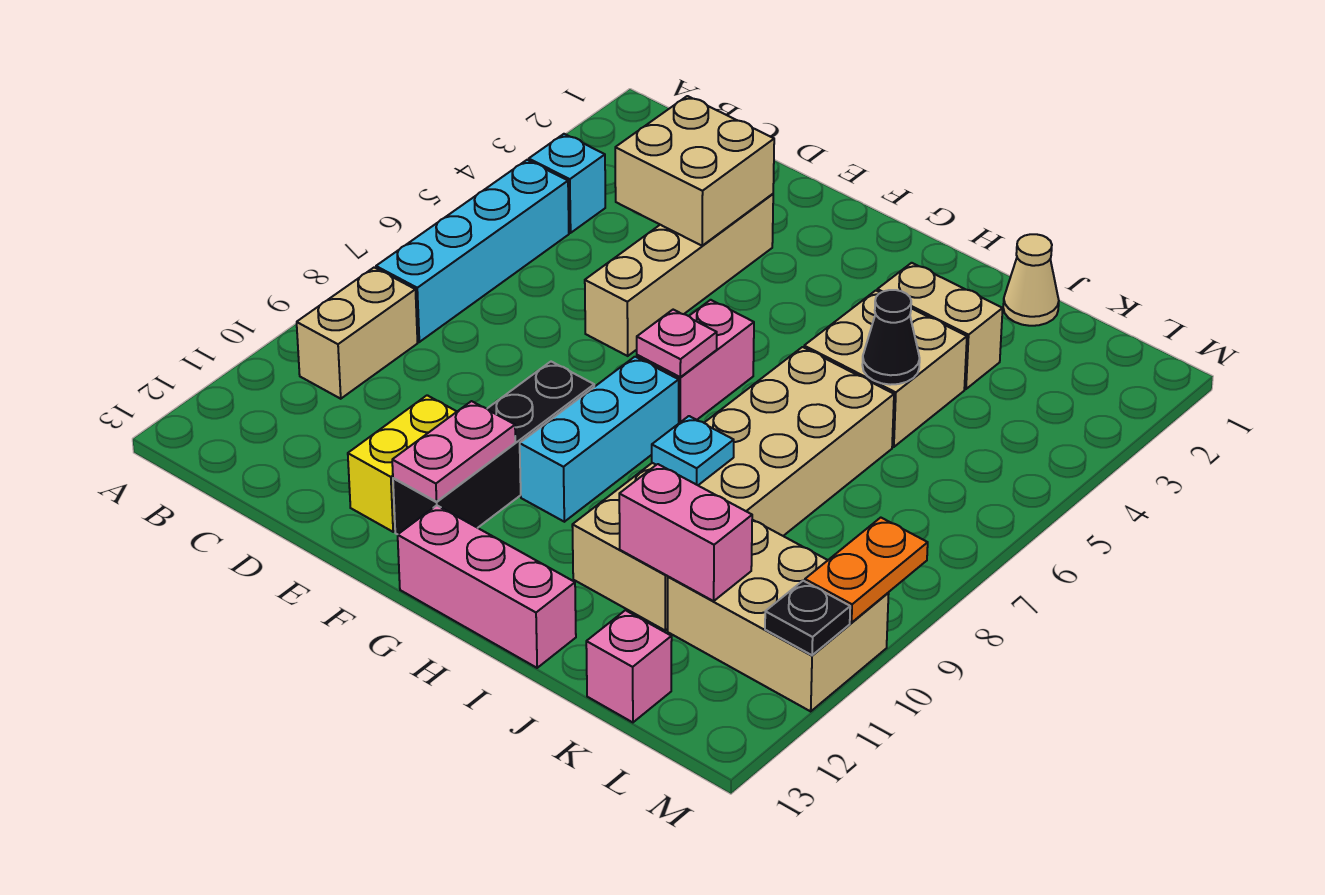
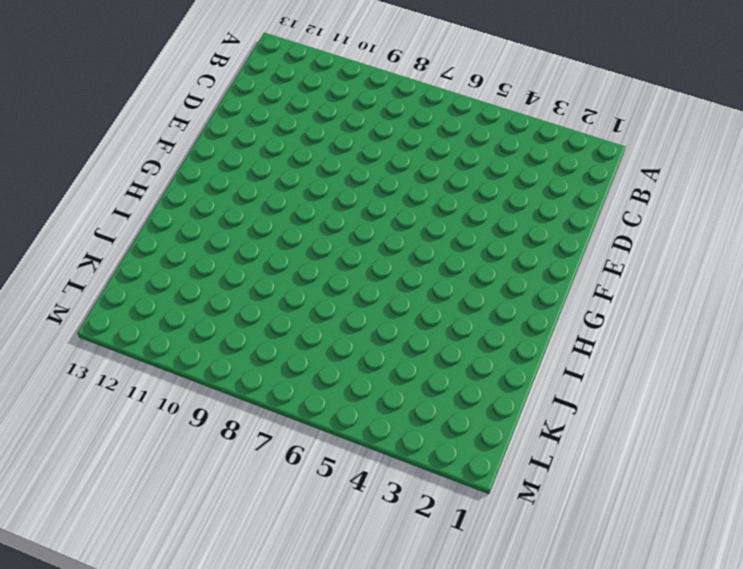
none -> cyan 1x1 brick [529,134,605,233]
none -> cyan 1x4 brick [376,160,569,342]
none -> tan 1x2 brick [297,268,418,399]

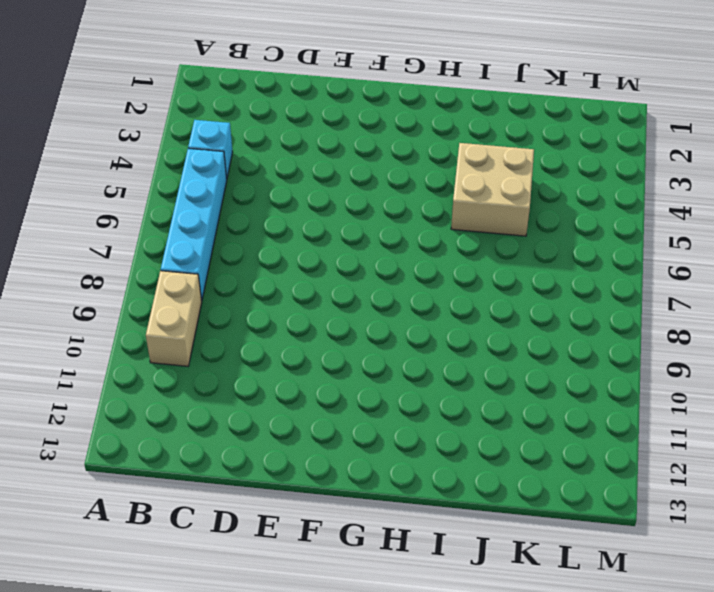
none -> tan 1x4 brick [585,194,773,356]
none -> yellow 1x2 brick [348,395,457,532]
none -> black 1x4 brick [393,362,594,534]

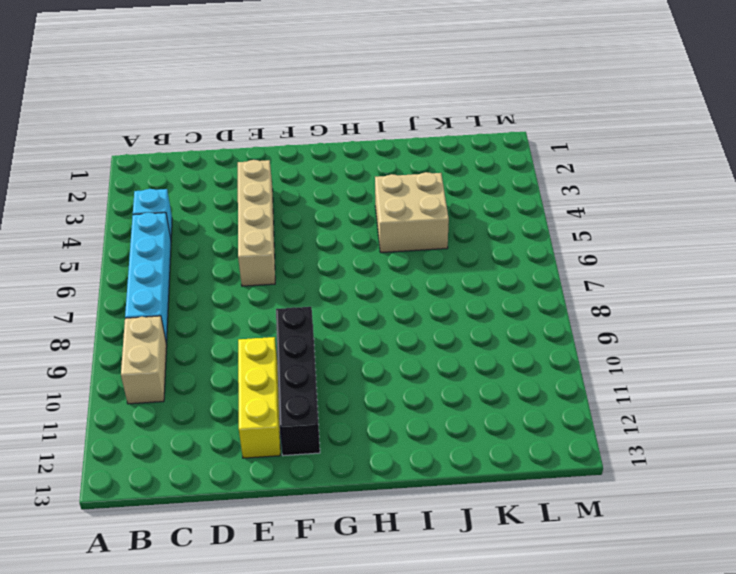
yellow 1x3 brick [238,337,280,458] -> yellow 1x2 brick [348,395,457,532]
none -> pink 1x2 brick [637,300,754,423]
none -> cyan 1x3 brick [520,357,679,522]
none -> pink 1x3 brick [398,505,576,668]

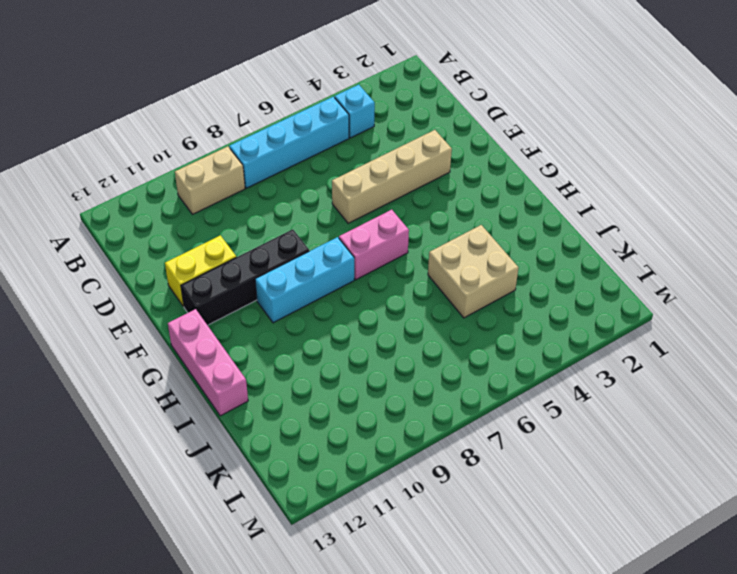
none -> tan 1x2 brick [877,263,1003,389]
none -> tan 2x6 brick [572,347,894,630]
none -> tan 1x1 cone [1003,234,1059,326]

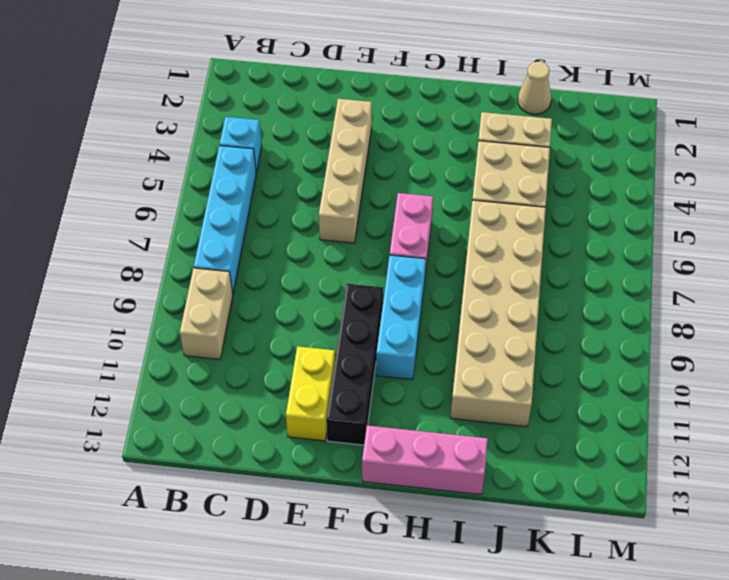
none -> tan 2x3 brick [668,520,889,711]
none -> pink 1x1 brick [586,610,672,722]
none -> tan 2x2 brick [615,96,774,246]

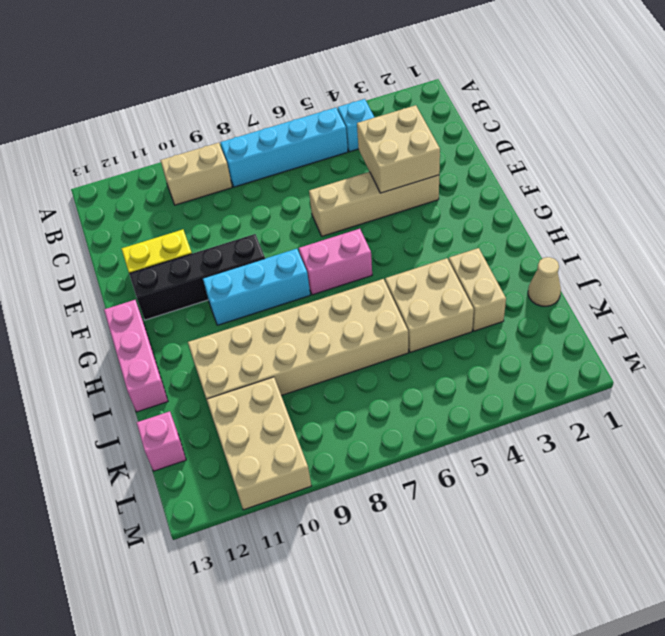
none -> pink 1x2 plate [392,401,515,502]
none -> pink 1x1 plate [637,310,717,377]
none -> cyan 1x1 plate [652,416,734,485]

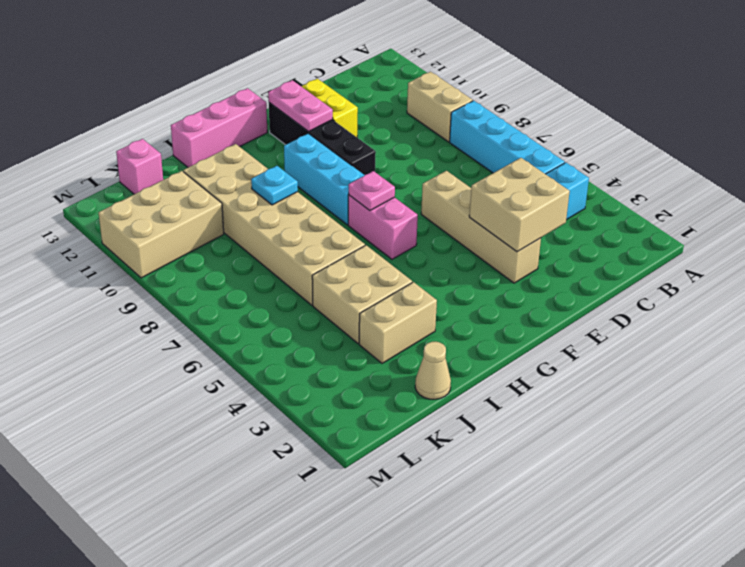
none -> black 1x1 cone [862,290,920,385]
none -> pink 1x2 brick [619,464,752,601]
none -> orange 1x2 plate [805,518,928,623]

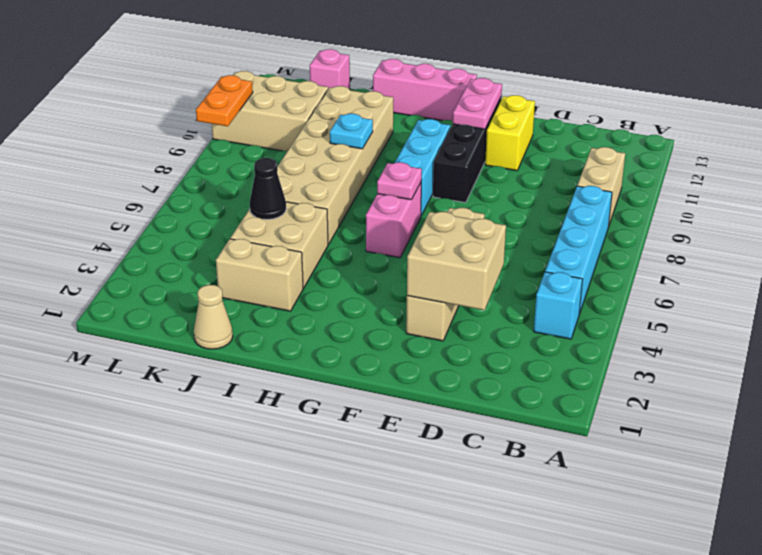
none -> pink 1x2 brick [619,464,752,601]
none -> black 1x1 plate [765,581,850,655]

